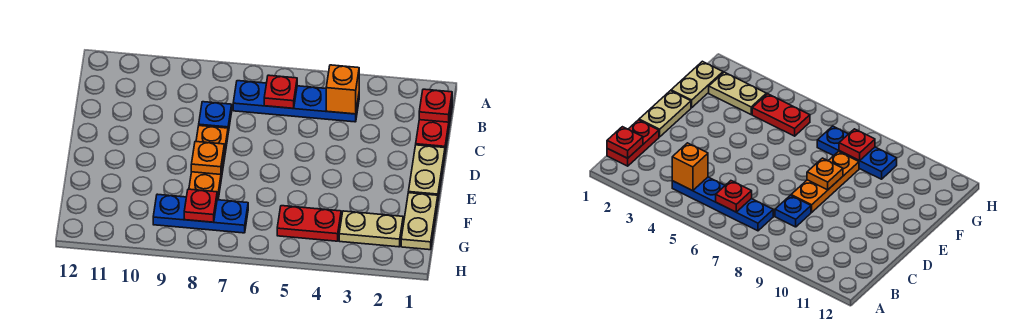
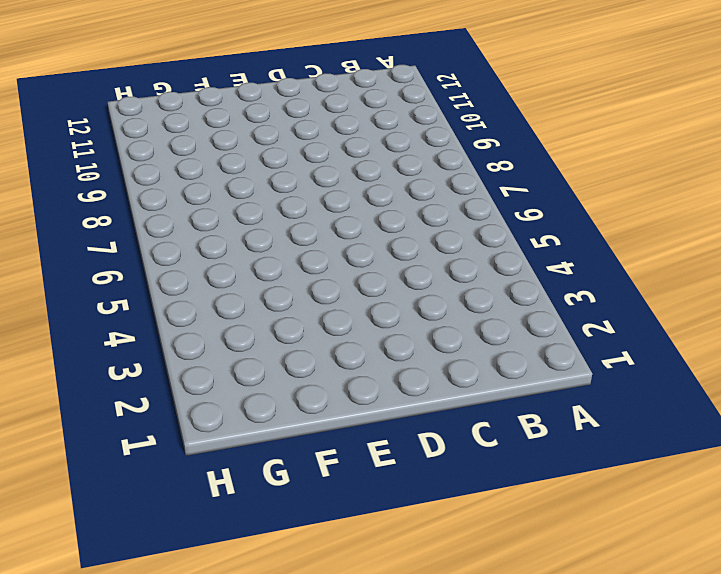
none -> red 1x2 plate [416,104,452,152]
none -> blue 1x4 plate [233,81,359,122]
none -> blue 1x1 plate [199,102,232,132]

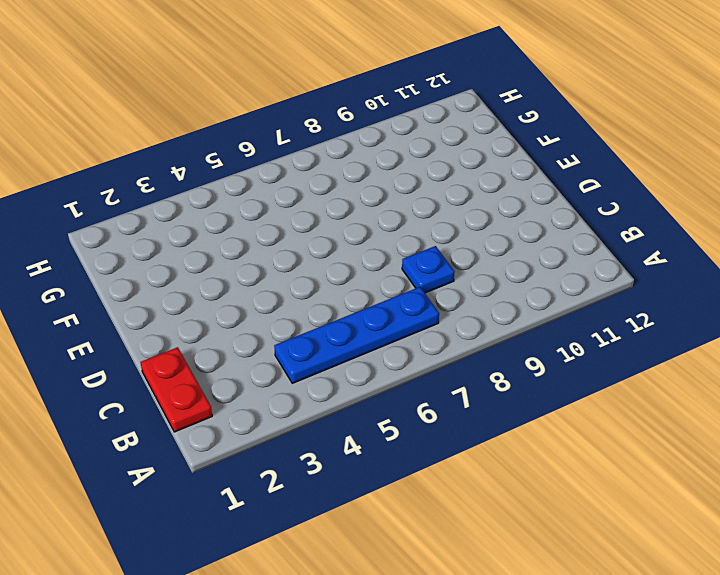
none -> tan 1x2 plate [408,145,445,198]
none -> orange 1x3 plate [189,126,228,200]
none -> tan 1x2 plate [401,193,438,250]

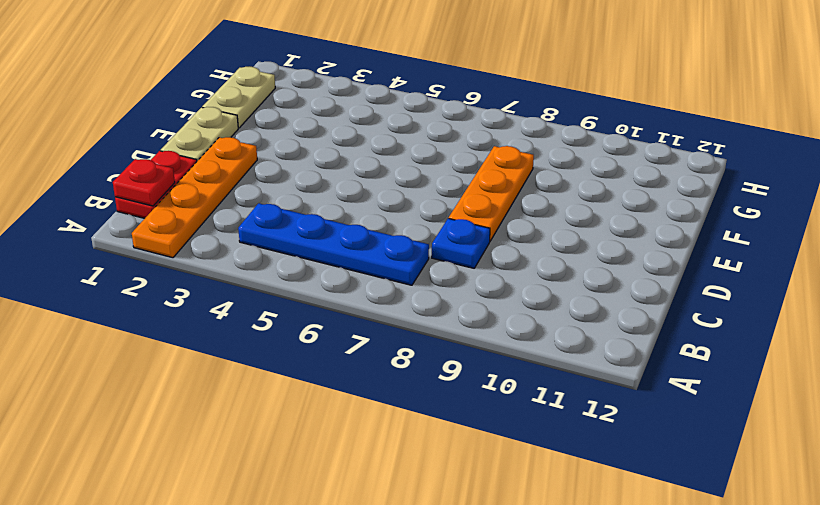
orange 1x4 plate [132,137,257,258] -> none
none -> tan 1x2 plate [339,211,403,247]
none -> red 1x2 plate [277,206,341,241]
none -> blue 1x3 plate [153,194,248,233]

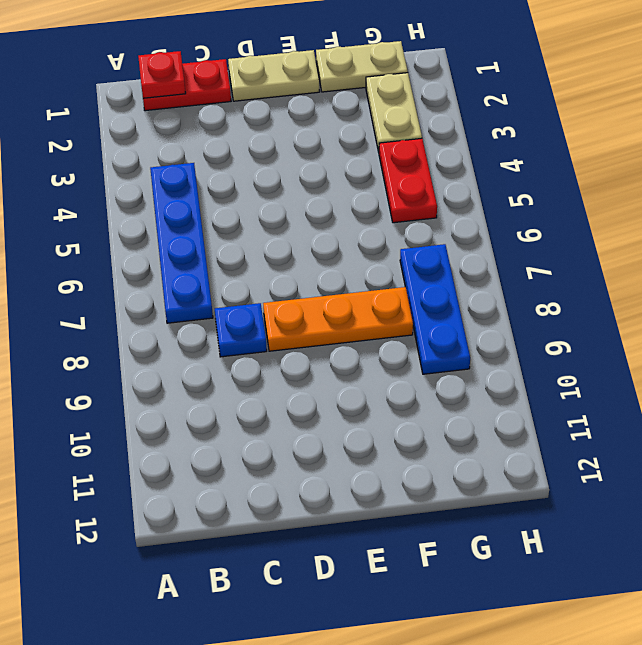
none -> orange 1x1 brick [326,65,359,114]
none -> red 1x1 plate [264,75,297,108]
none -> orange 1x1 plate [191,141,224,174]

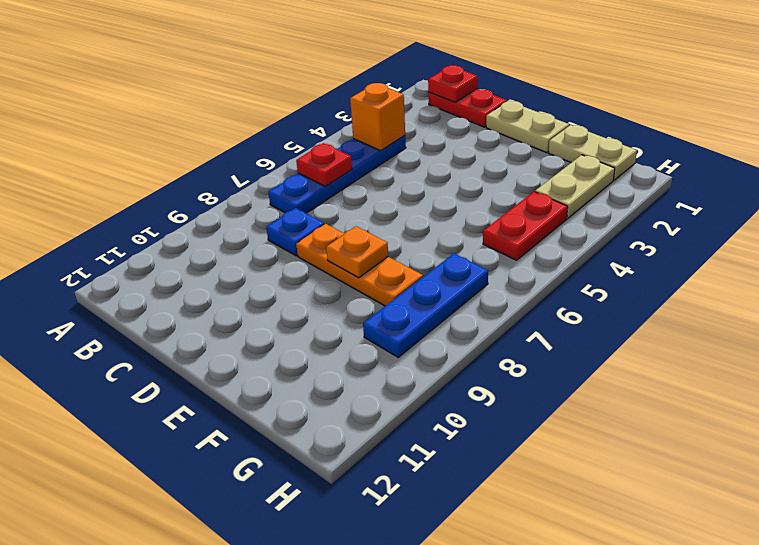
none -> red 1x1 plate [184,189,217,222]

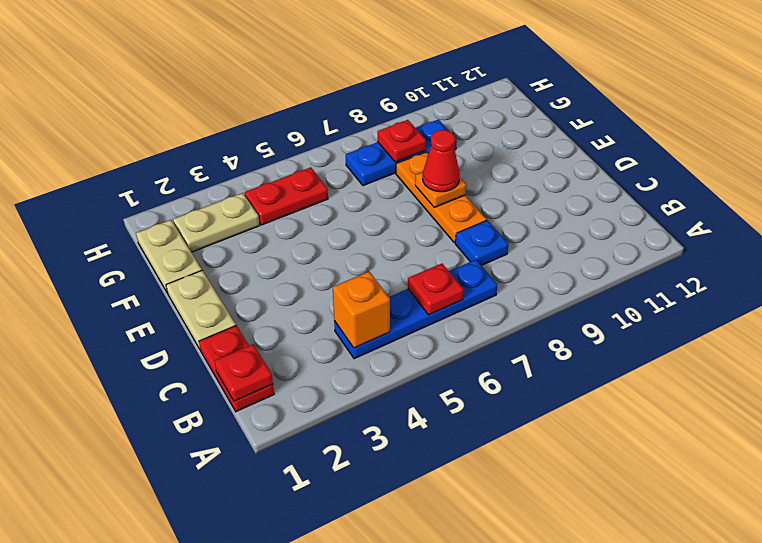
red 1x1 cone [423,130,460,192] -> none

